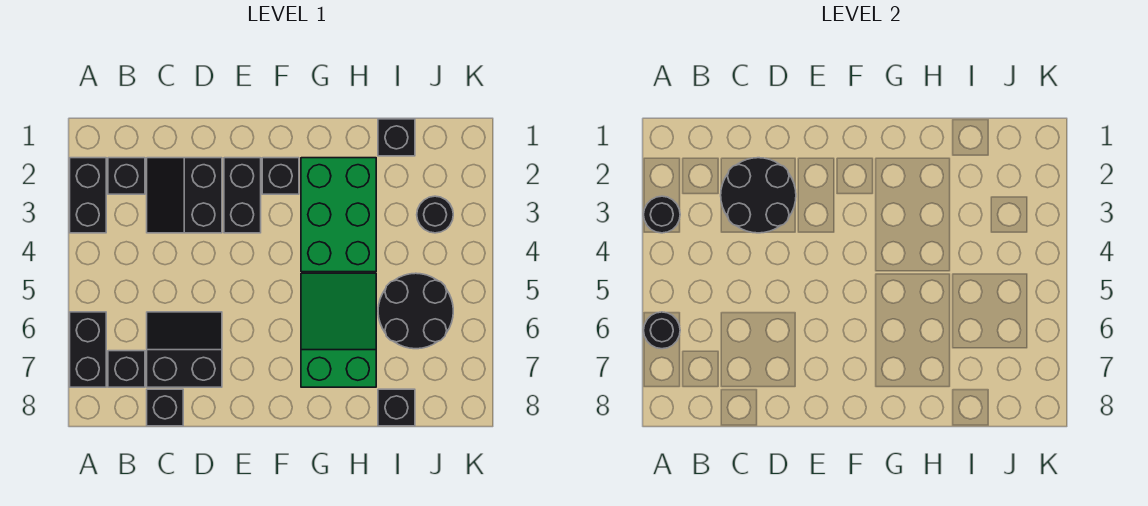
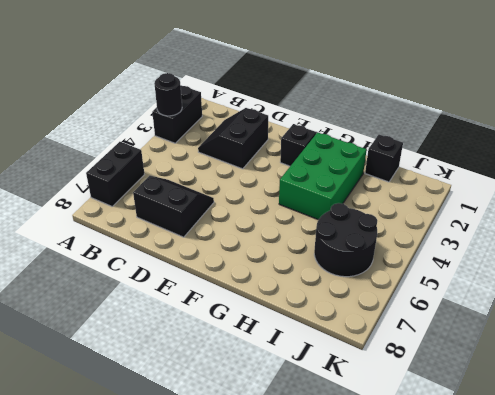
none -> black 1x1 brick [108,158,145,194]
none -> black 1x1 brick [108,351,145,387]
none -> black 1x1 brick [147,389,183,426]

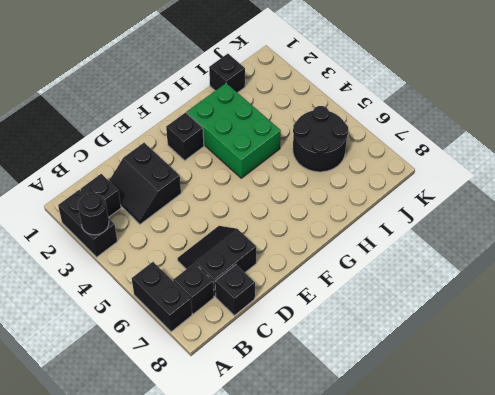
none -> black 1x2 brick [224,158,261,233]
none -> green 2x3 slope [301,273,376,387]
none -> black 1x1 brick [378,389,415,426]

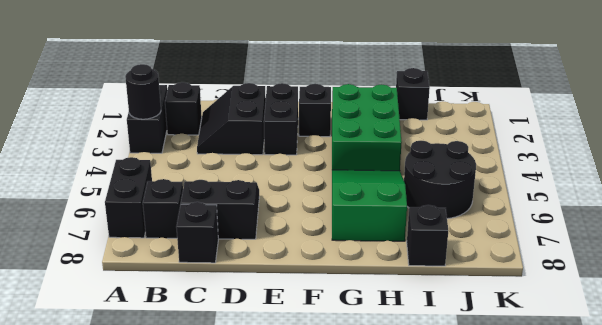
none -> black 1x1 round brick [417,196,453,233]
none -> black 1x1 round brick [644,312,680,349]
none -> black 2x2 round brick [721,158,796,233]

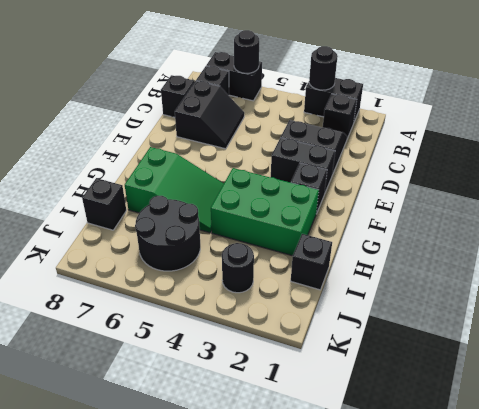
none -> black 2x2 round brick [721,158,796,233]

